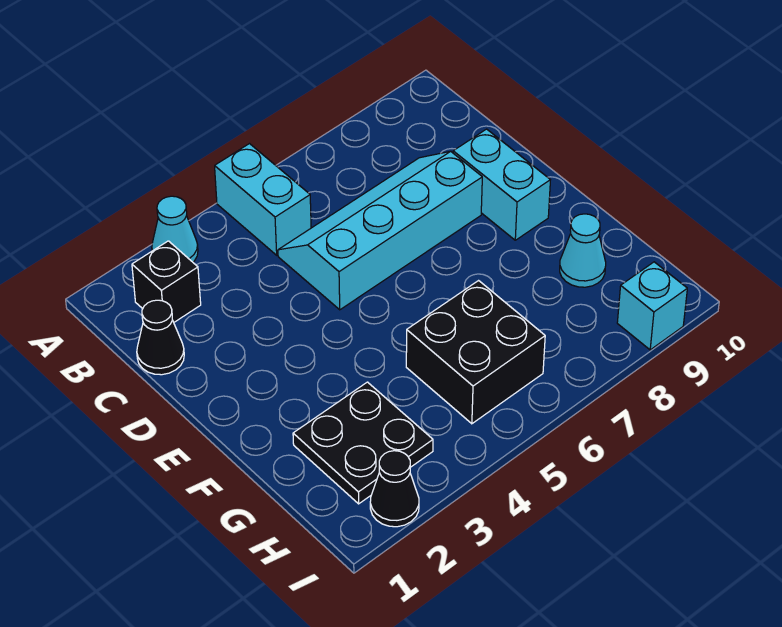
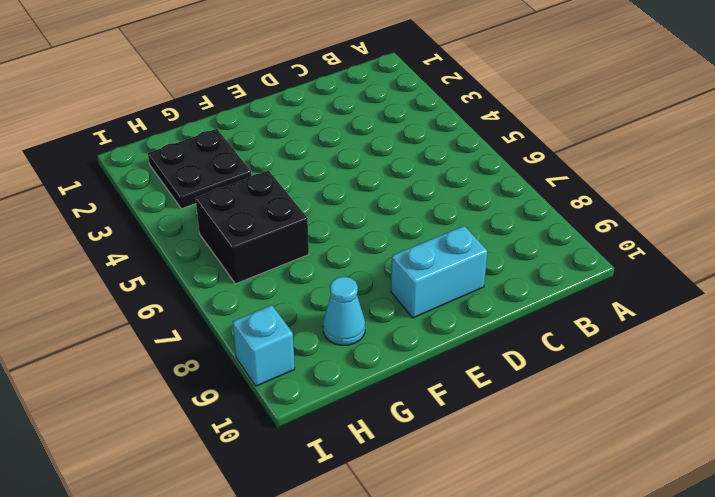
none -> cyan 1x1 cone [152,196,198,262]
none -> cyan 1x2 brick [215,144,311,255]

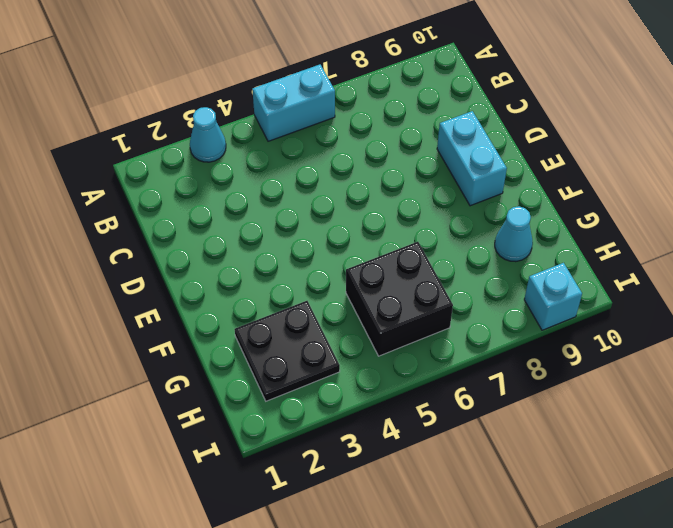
cyan 1x2 brick [252,65,335,141] -> cyan 1x2 brick turned to [215,144,311,255]
none -> black 1x1 brick [132,241,201,322]
none -> black 1x1 cone [137,300,184,375]

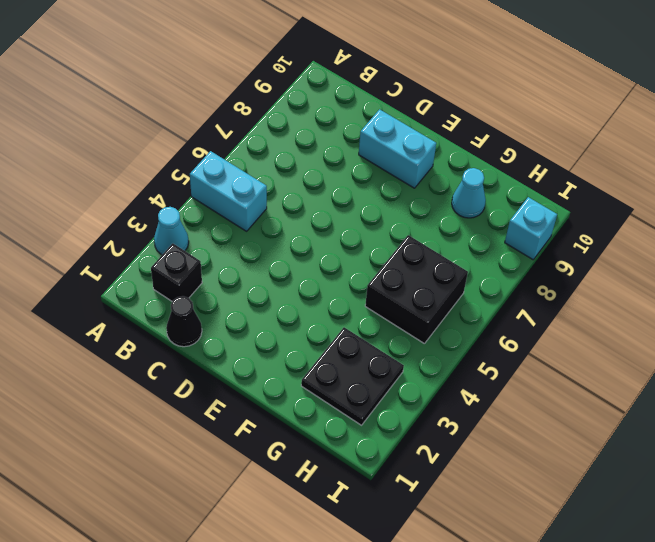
none -> cyan 2x4 slope [278,151,482,310]
none -> black 1x1 cone [370,451,419,527]

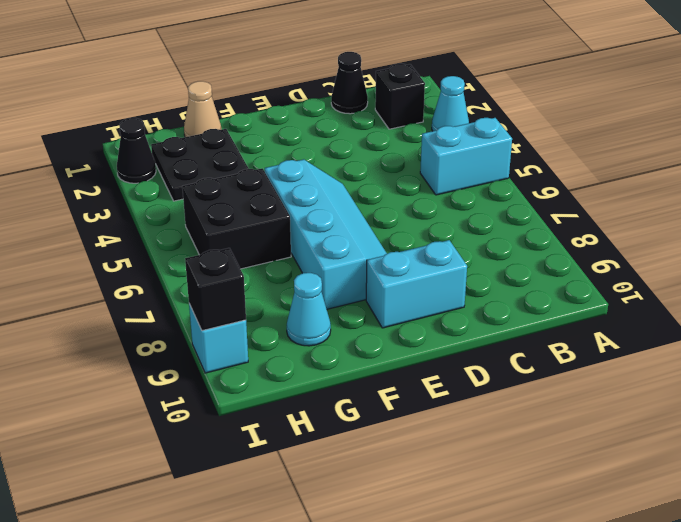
cyan 2x4 slope [265,159,387,309] -> cyan 2x4 slope moved to [278,151,482,310]
tan 1x1 cone [184,81,221,137] -> none
black 1x1 brick [185,248,246,331] -> none

